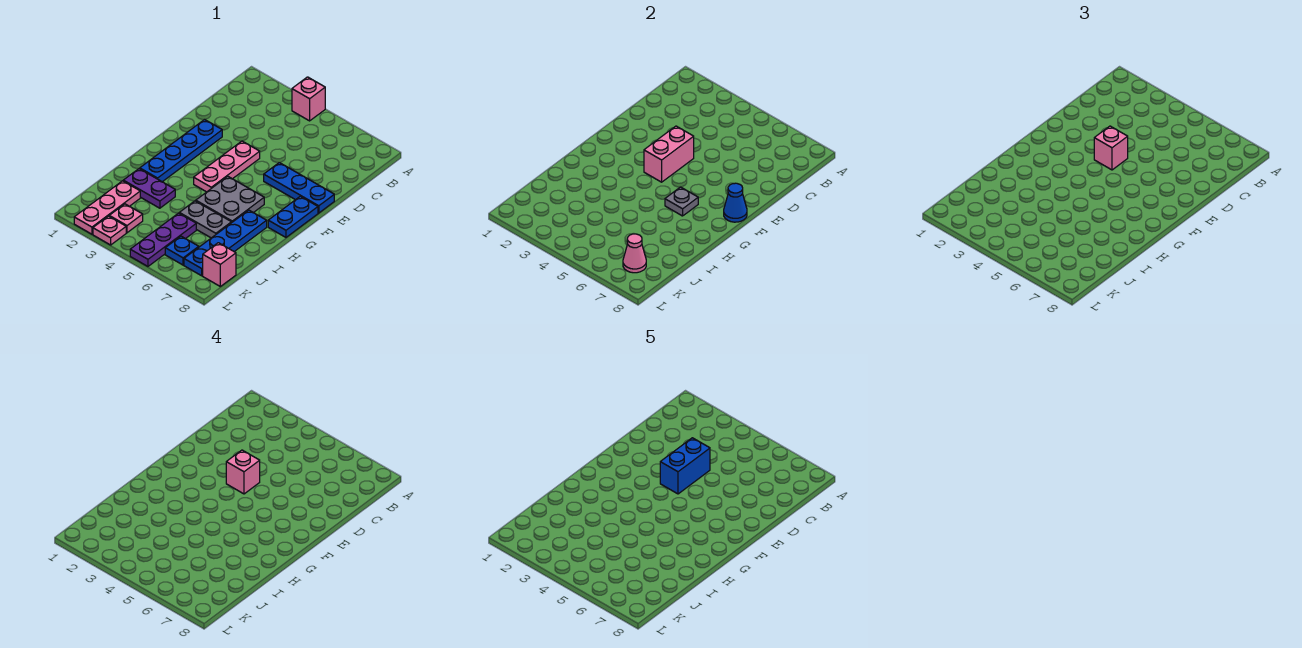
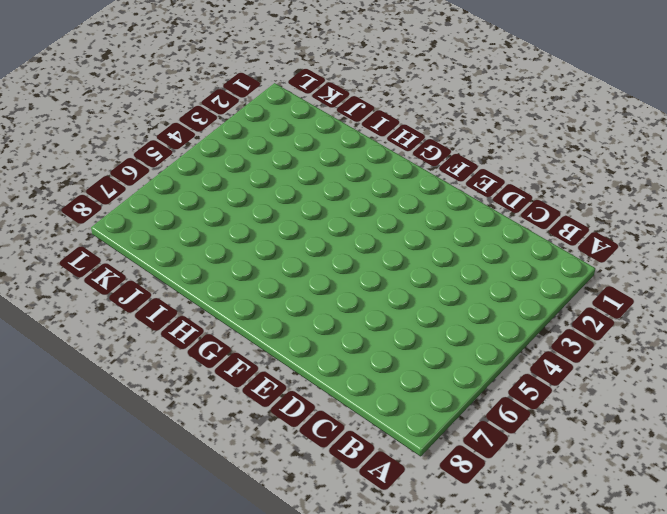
none -> pink 1x1 brick [292,77,325,121]
none -> blue 1x4 plate [139,119,222,182]
none -> pink 1x3 plate [194,141,260,192]

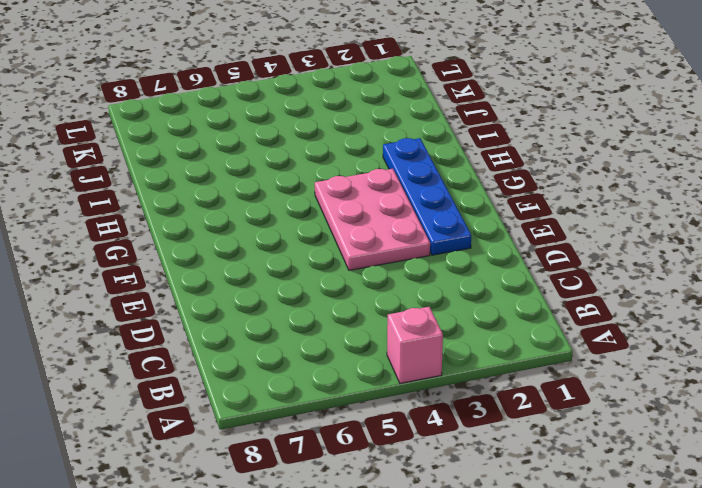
pink 2x3 plate [315,169,430,270] -> pink 1x3 plate [194,141,260,192]
none -> blue 1x3 plate [264,163,334,213]
none -> blue 1x2 plate [268,196,318,237]
none -> grey 2x2 plate [196,176,264,223]

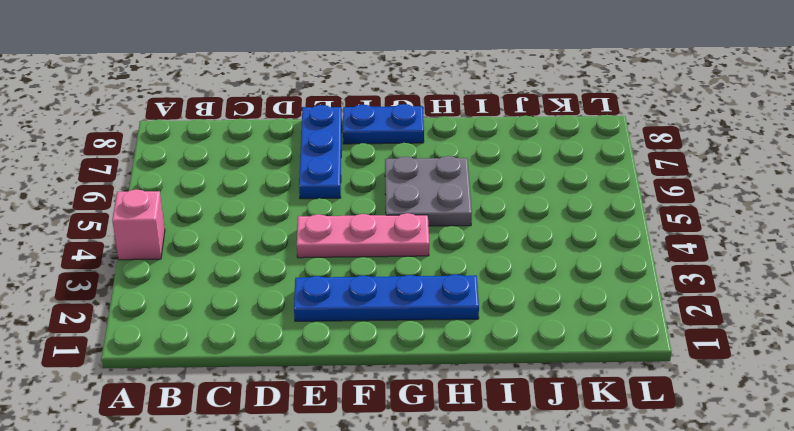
none -> blue 1x4 plate [184,210,267,276]
none -> purple 1x2 plate [123,169,175,208]
none -> grey 1x2 plate [179,201,231,238]

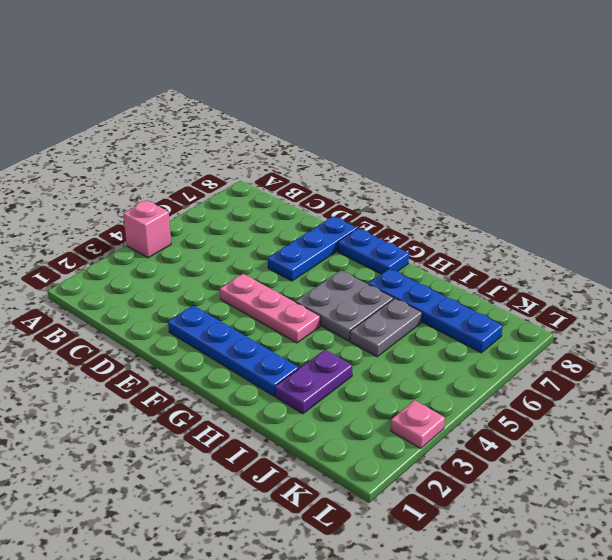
none -> pink 1x3 plate [74,181,140,234]
none -> purple 1x3 plate [130,213,196,266]
none -> pink 1x1 plate [109,204,143,233]

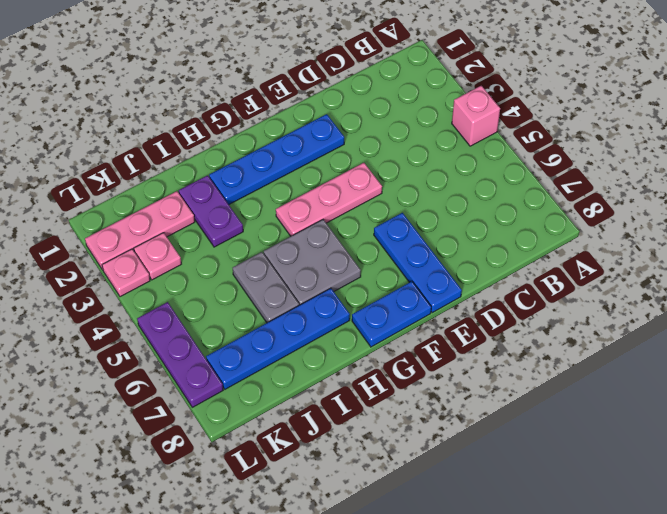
purple 1x3 plate [137,302,223,407] -> purple 1x3 plate turned to [130,213,196,266]
none -> blue 1x1 plate [165,236,199,265]
none -> pink 1x1 brick [203,243,236,286]
none -> pink 1x2 brick [644,126,694,182]

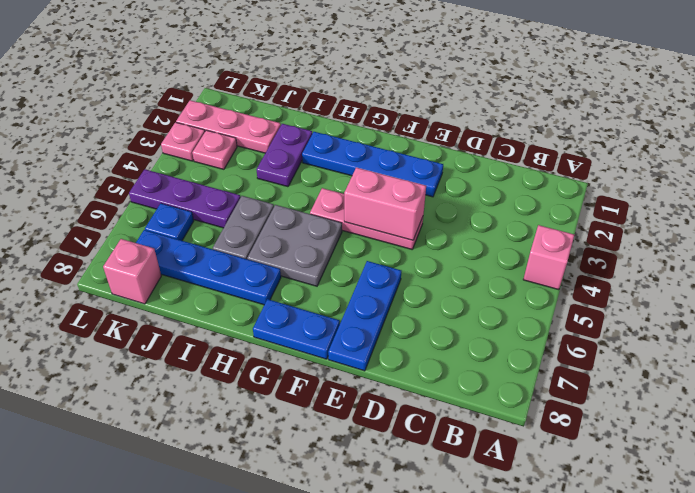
none -> blue 1x1 cone [724,183,747,222]
none -> grey 1x1 plate [665,187,698,216]
none -> pink 1x1 cone [623,234,646,273]

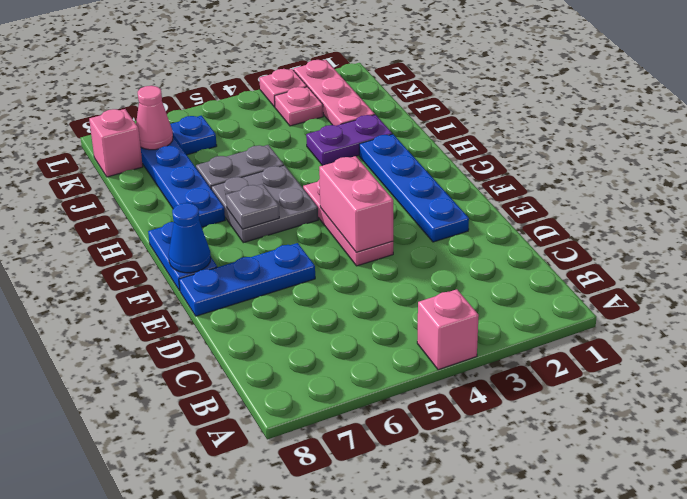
none -> purple 1x3 plate [130,213,196,266]
none -> pink 1x1 brick [1094,126,1128,170]
none -> pink 1x1 brick [226,450,260,494]

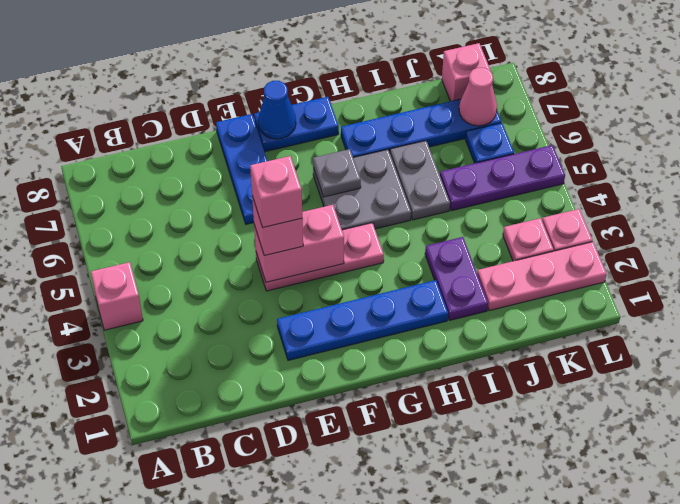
none -> blue 1x2 brick [660,438,710,494]

